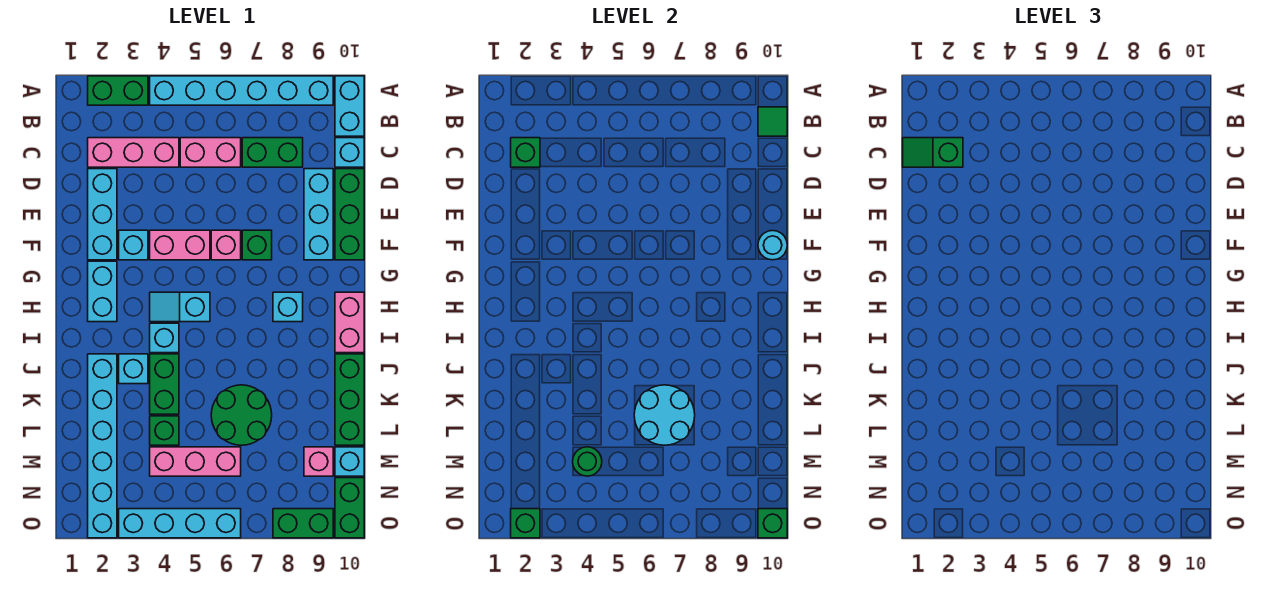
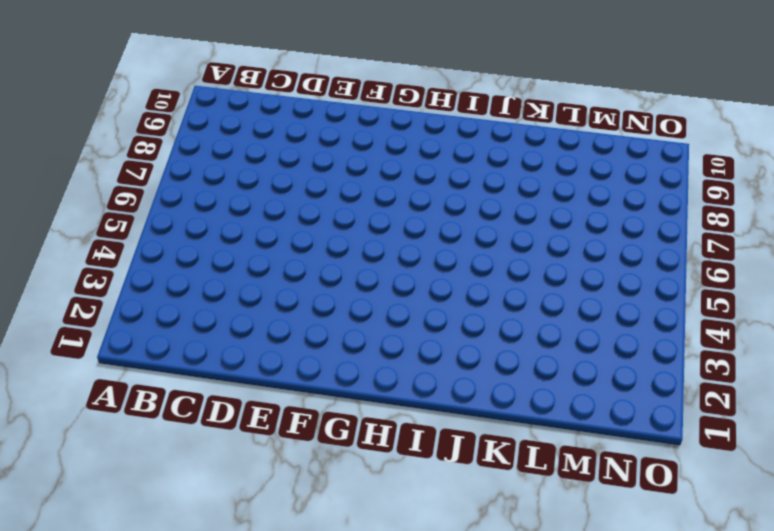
none -> green 1x2 brick [88,76,148,105]
none -> cyan 1x6 brick [150,76,333,105]
none -> cyan 1x2 brick [335,76,364,136]
none -> pink 1x3 brick [88,138,179,167]

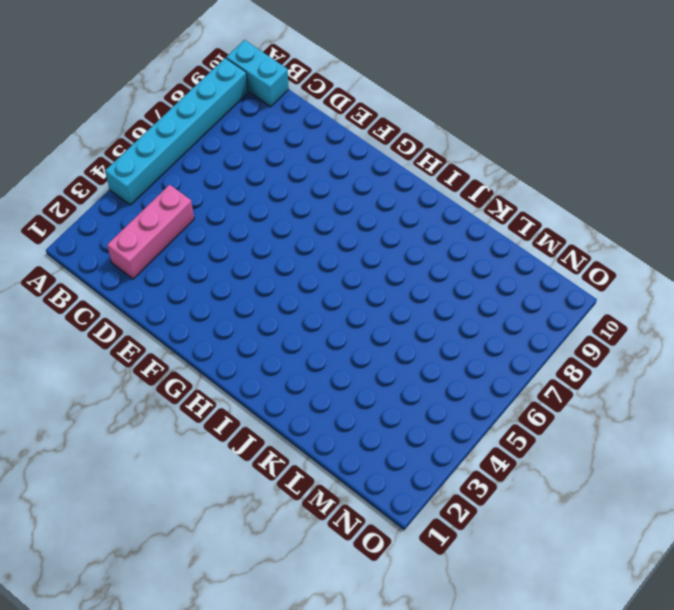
none -> green 1x2 brick [88,76,148,105]
none -> pink 1x2 brick [180,138,241,167]
none -> green 1x2 brick [242,138,303,167]
none -> cyan 1x1 brick [335,138,364,167]

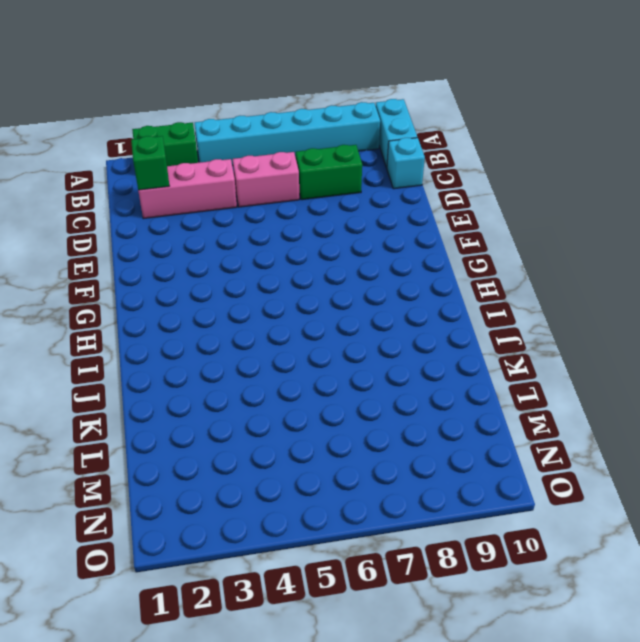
none -> cyan 1x3 brick [88,169,117,260]
none -> cyan 1x3 brick [304,169,333,260]
none -> green 1x3 brick [335,169,364,260]
none -> cyan 1x1 brick [119,230,148,260]

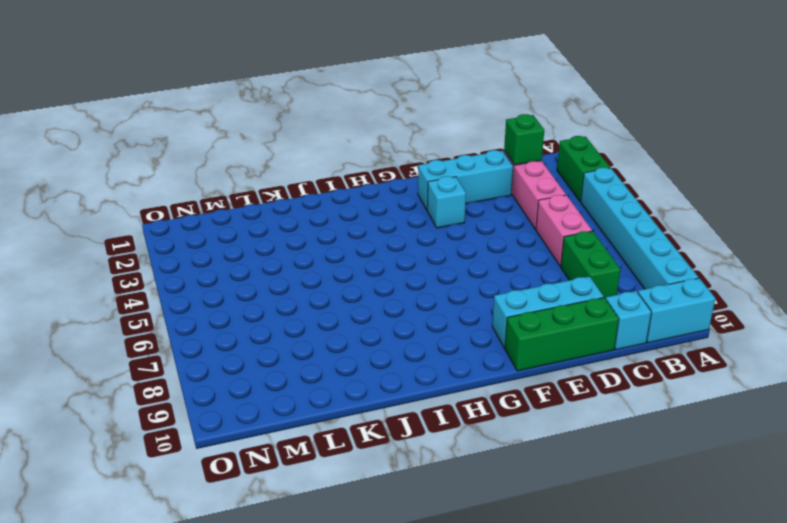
none -> pink 1x2 brick [150,230,210,260]
none -> pink 1x1 brick [211,230,241,260]
none -> green 1x1 brick [242,230,272,260]
none -> cyan 1x2 brick [88,261,117,322]

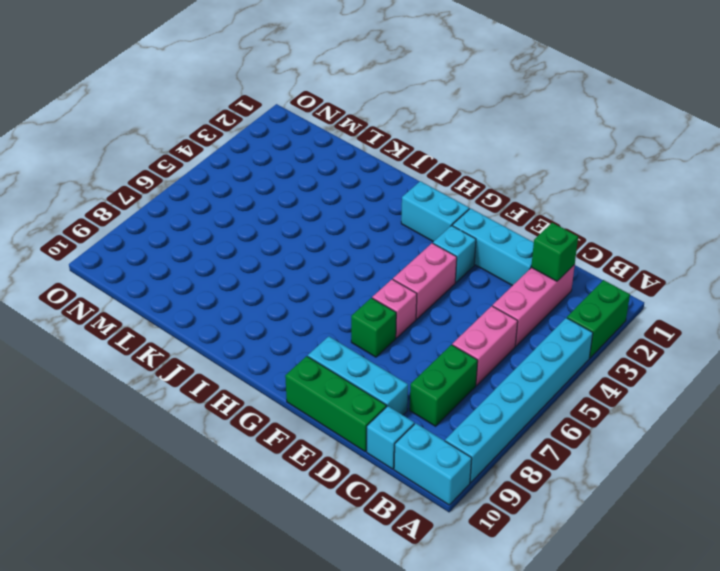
none -> cyan 1x2 slope [150,292,210,322]
none -> cyan 1x1 brick [273,292,303,322]
none -> pink 1x2 brick [335,292,364,353]
none -> cyan 1x1 brick [150,323,179,353]

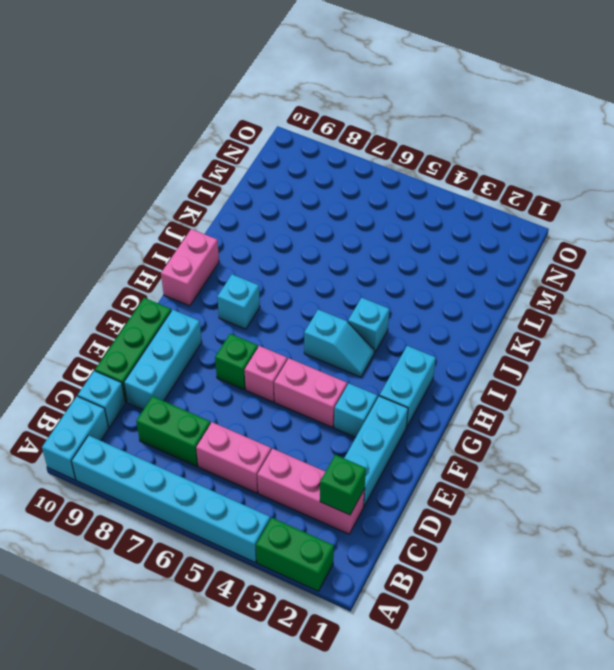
none -> cyan 1x6 brick [88,354,117,538]
none -> cyan 1x1 brick [119,354,148,384]
none -> green 1x2 brick [150,354,179,414]
none -> green 1x3 brick [335,354,364,445]

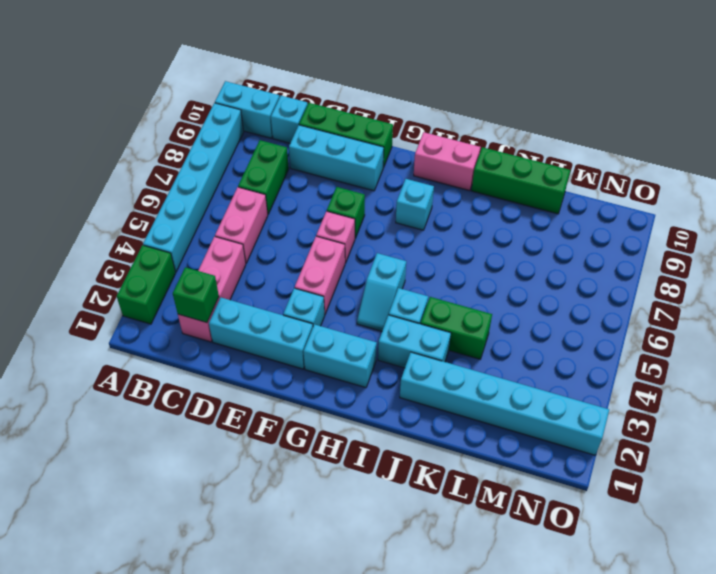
cyan 1x2 brick [378,315,451,368] -> cyan 1x1 brick [119,354,148,384]
none -> green 2x2 round brick [211,385,272,445]
none -> green 1x1 brick [150,416,179,445]
none -> pink 1x3 brick [150,447,241,476]
none -> pink 1x1 brick [304,447,333,476]

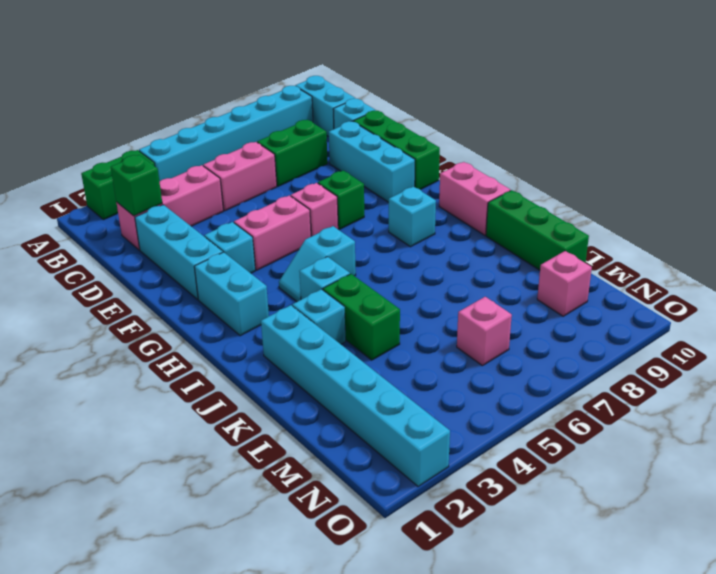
pink 1x1 brick [457,297,512,366] -> pink 1x3 brick [150,447,241,476]
none -> green 2x2 round brick [211,385,272,445]
none -> green 1x1 brick [150,416,179,445]
none -> cyan 1x1 brick [335,447,364,476]
none -> green 1x2 brick [335,478,364,538]

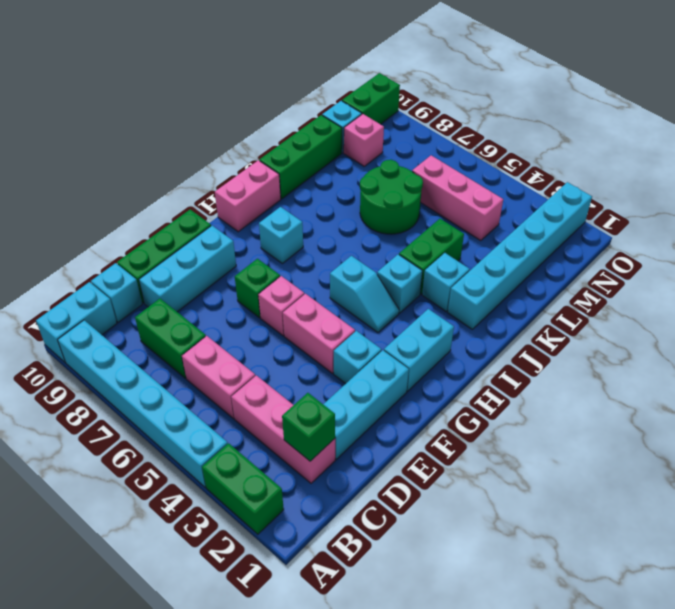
none -> green 1x1 brick [150,416,179,445]
none -> cyan 1x4 brick [119,509,241,538]
none -> green 1x2 brick [273,509,333,538]
none -> green 1x1 tile [758,107,787,136]

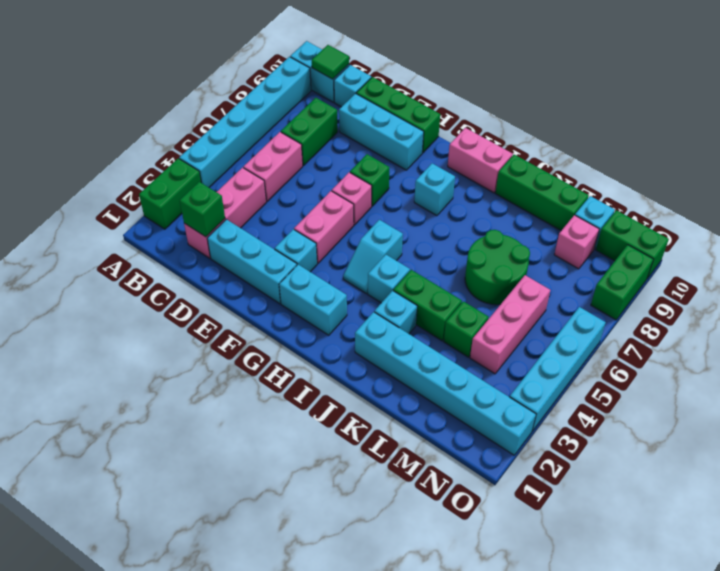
none -> cyan 1x1 round brick [758,231,787,260]
none -> cyan 2x2 round brick [634,385,695,445]
none -> green 1x1 round brick [573,447,602,476]
none -> green 1x1 brick [511,509,540,538]

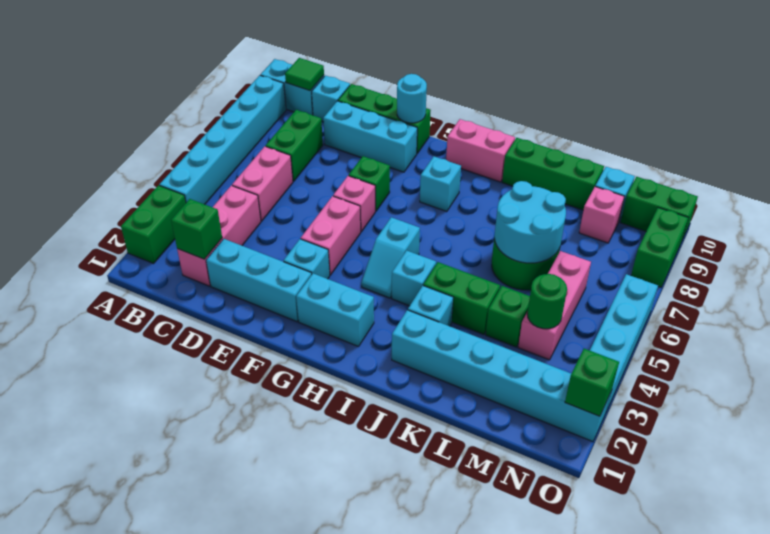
none -> green 1x1 brick [758,509,787,538]
none -> green 1x2 slope [903,138,963,167]

